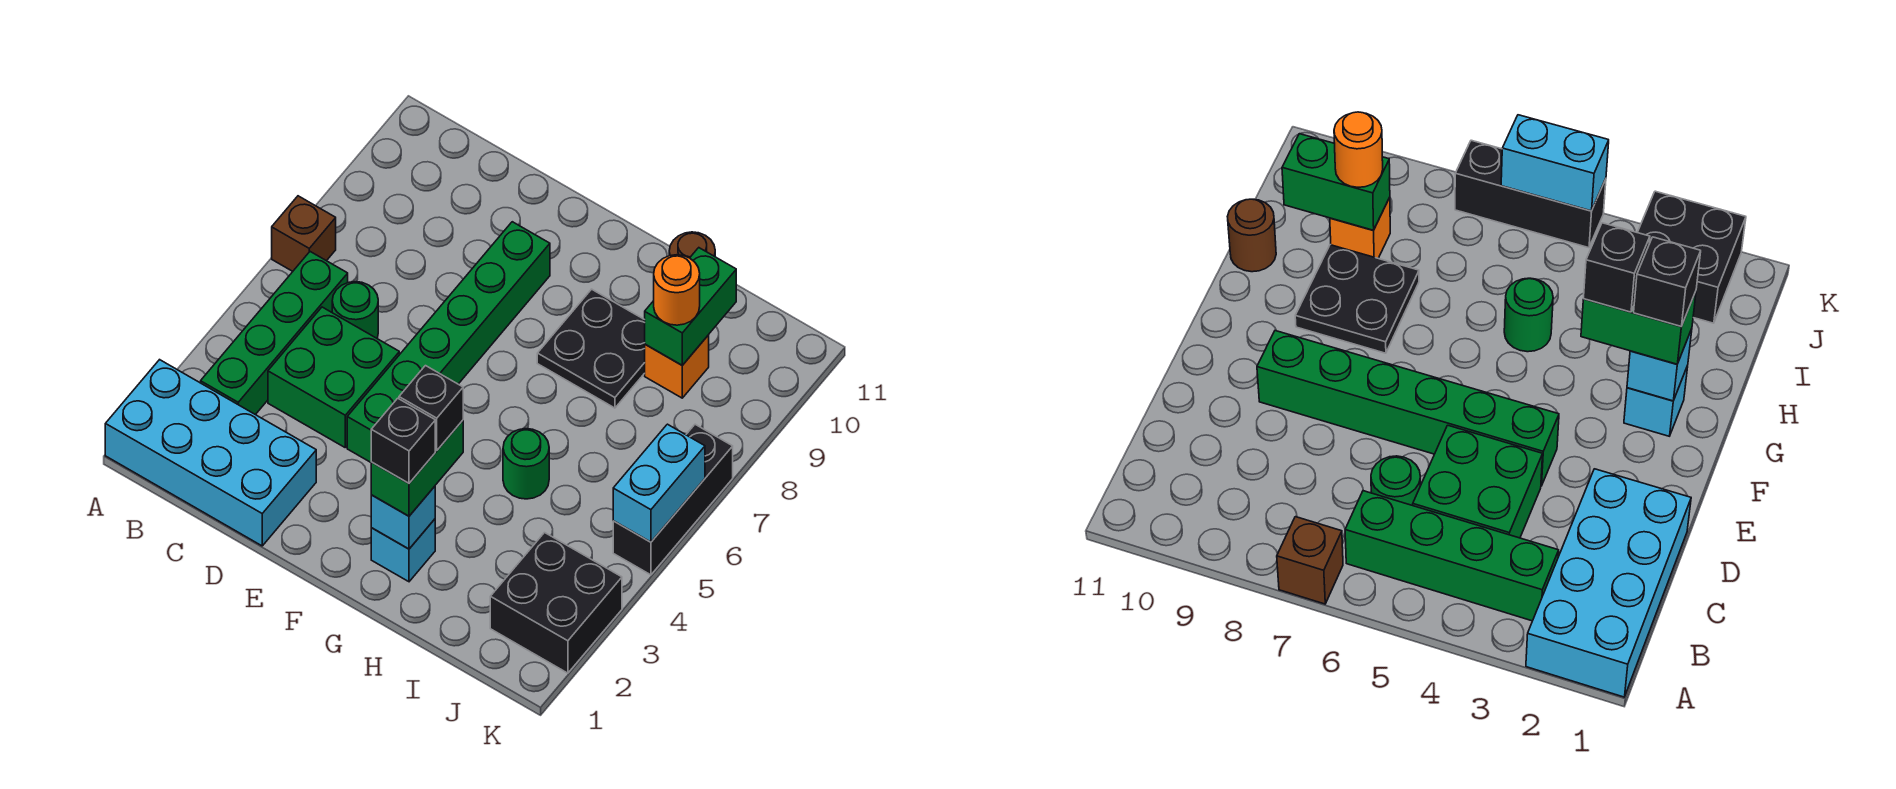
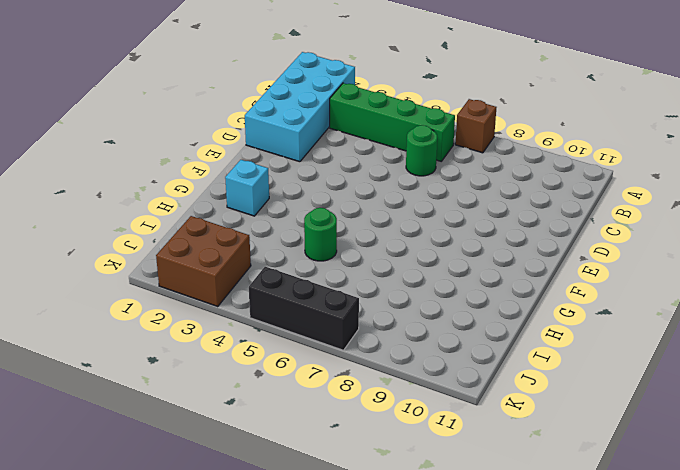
brown 2x2 brick [156,216,251,307] -> black 2x2 brick [490,533,622,673]
none -> green 2x2 brick [268,307,399,447]
none -> green 1x6 brick [347,222,550,462]
none -> black 2x2 plate [537,289,645,408]

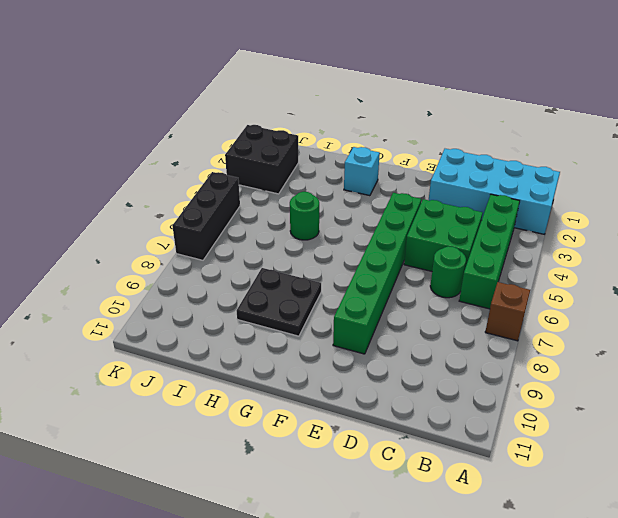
none -> brown 1x1 round brick [669,232,715,258]
none -> orange 1x1 brick [645,335,709,398]
none -> cyan 1x1 brick [371,486,435,549]

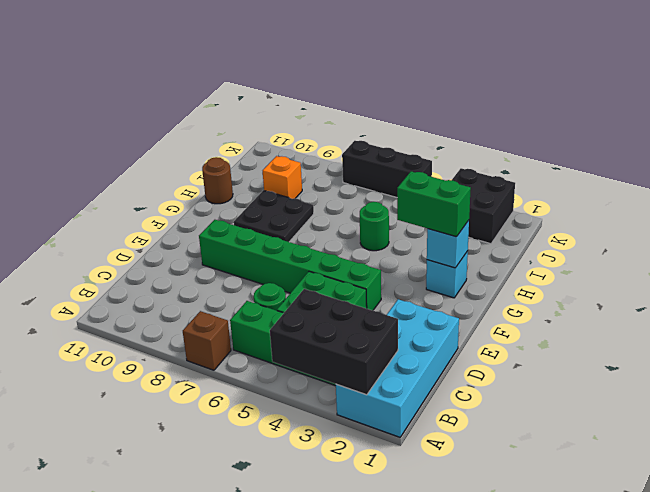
black 2x3 brick [270,289,398,395] -> none
none -> green 1x2 brick [645,248,736,365]
none -> cyan 1x2 brick [613,424,705,542]
none -> orange 1x1 round brick [654,255,700,325]

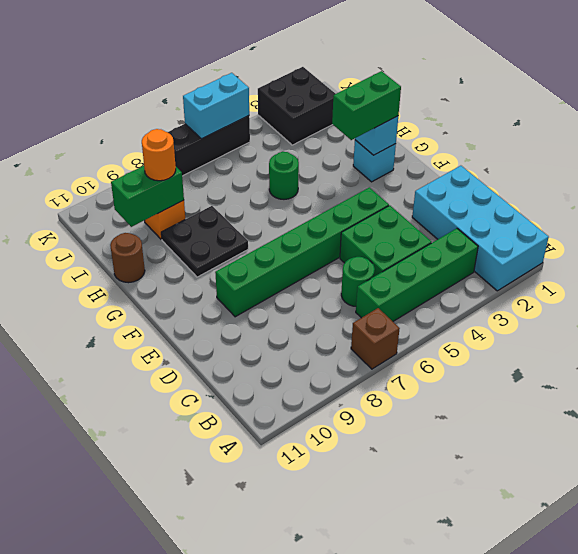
none -> black 1x1 brick [371,398,435,483]
none -> black 1x1 brick [399,366,463,450]

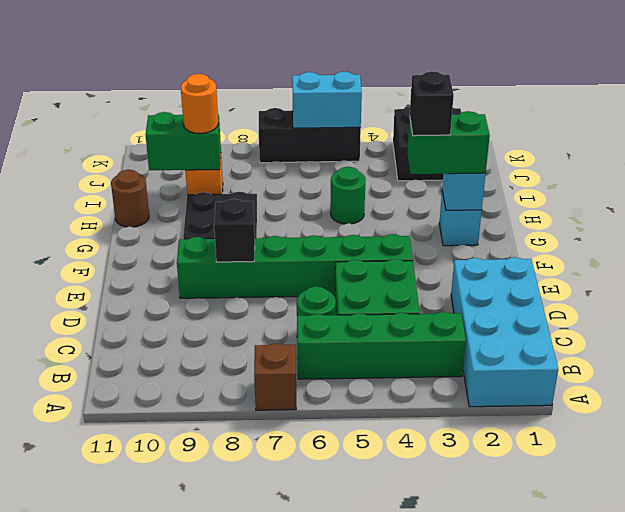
black 1x1 brick [214,199,255,262] -> black 1x1 brick moved to [371,398,435,483]

